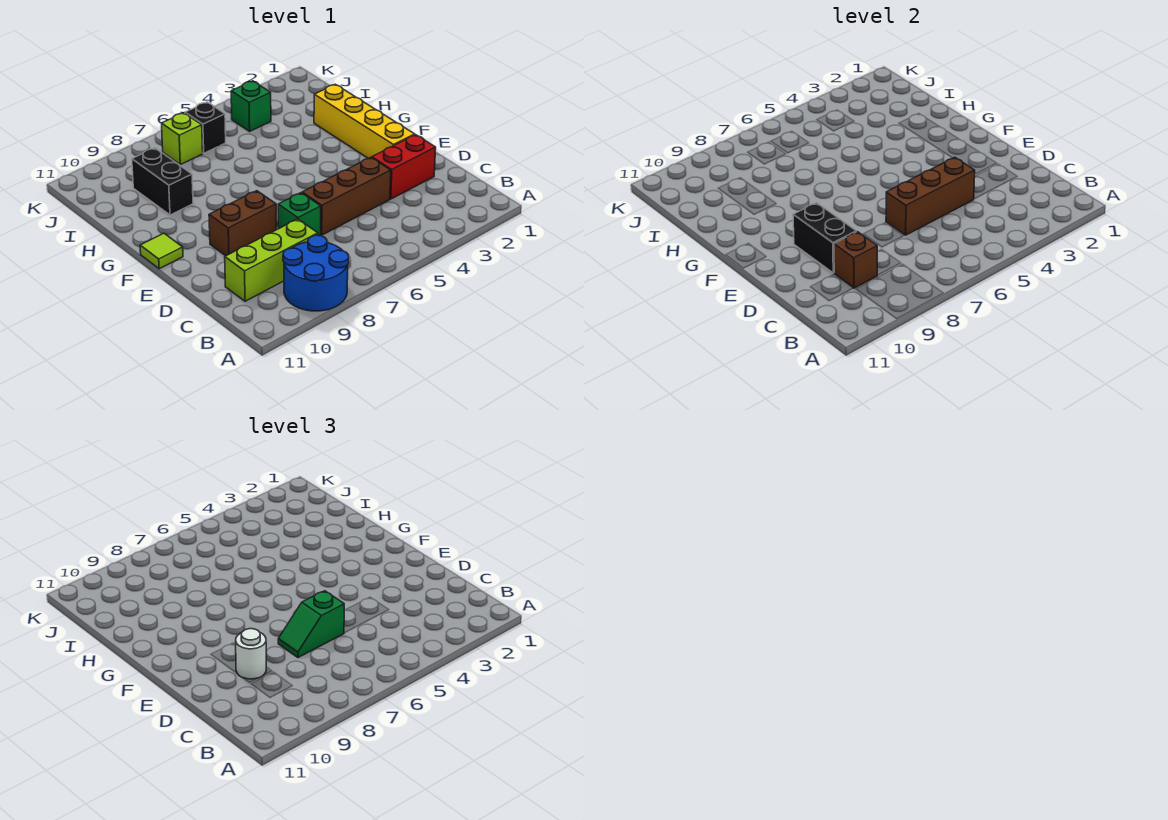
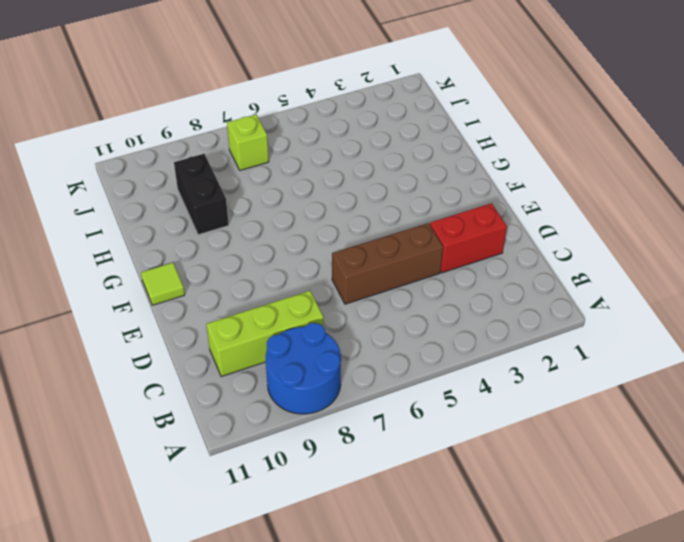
none -> green 1x1 brick [278,193,321,236]
none -> yellow 1x4 brick [314,84,415,158]
none -> brown 1x2 brick [209,191,276,256]

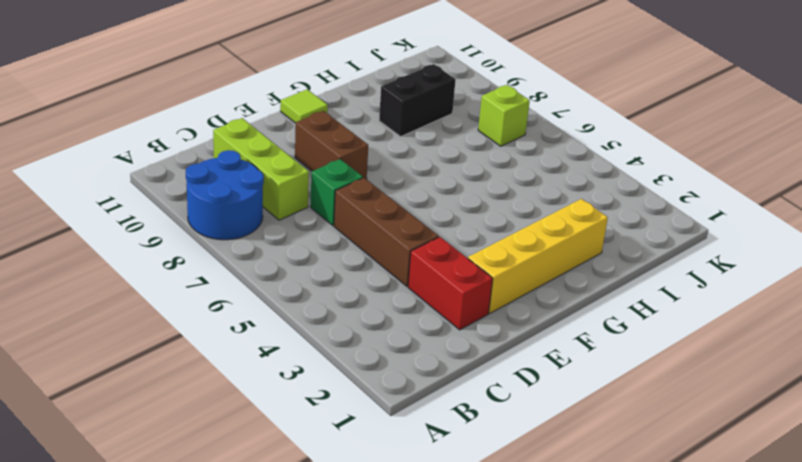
none -> green 1x1 brick [231,81,271,131]
none -> black 1x1 brick [185,102,226,153]
none -> brown 1x1 brick [834,232,878,288]

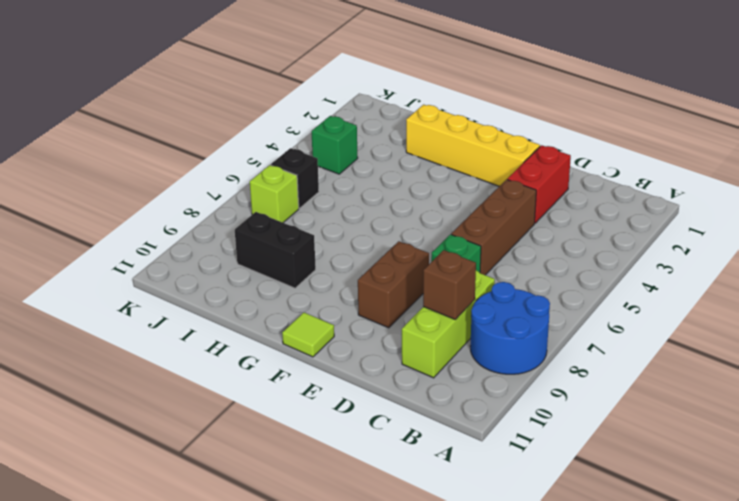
none -> brown 1x3 brick [886,157,975,235]
none -> black 1x2 brick [793,203,856,273]
none -> green 1x2 slope [278,591,344,658]

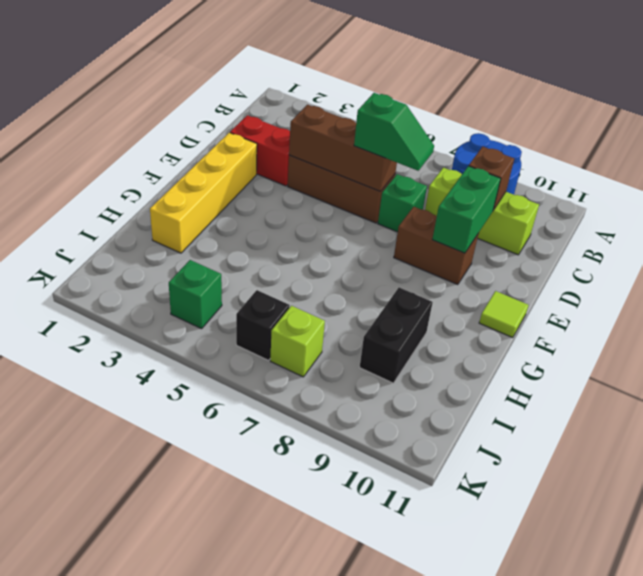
green 1x2 brick [432,166,501,253] -> black 1x2 brick [793,203,856,273]
none -> white 1x1 round brick [236,629,266,679]

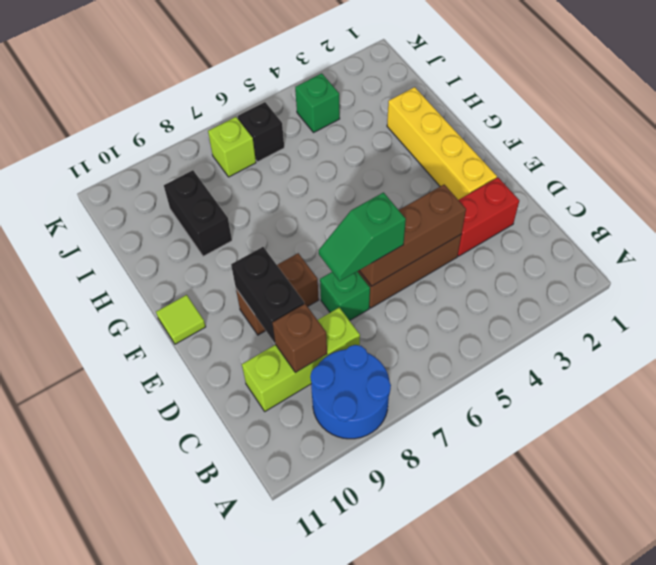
none -> white 1x1 round brick [236,629,266,679]

